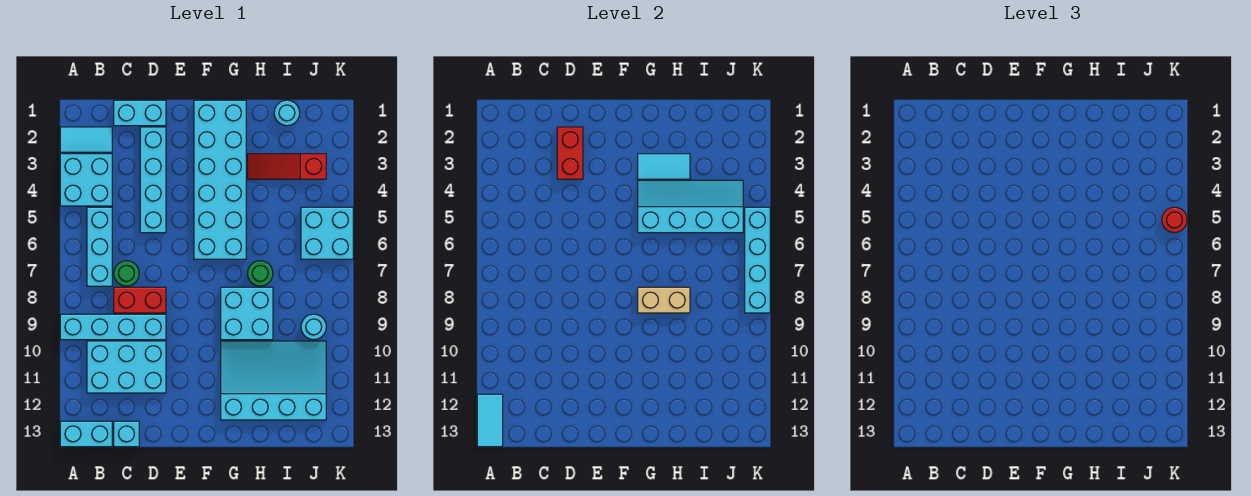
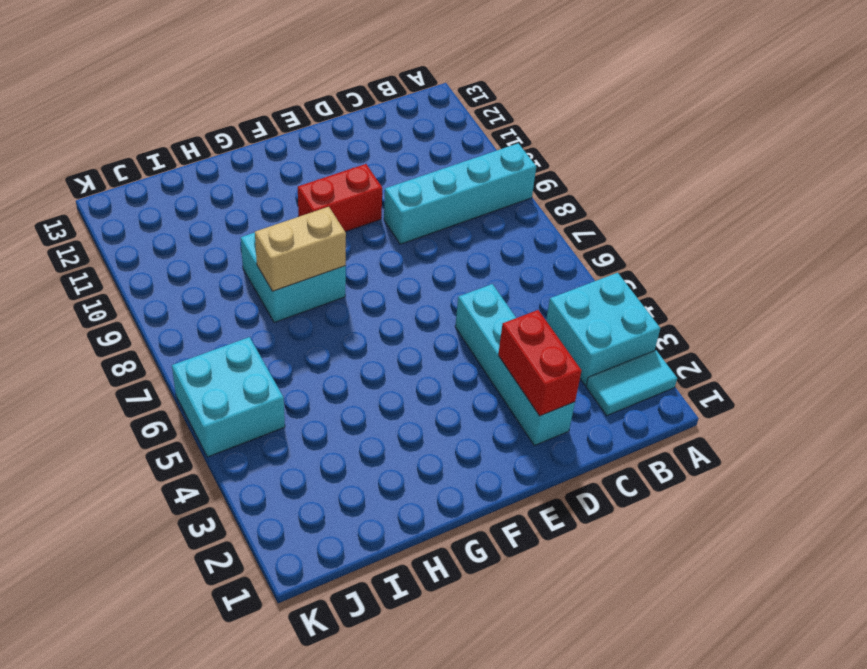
red 1x2 brick [298,164,382,232] -> red 1x2 brick moved to [114,287,166,313]
none -> cyan 1x2 brick [60,421,112,447]
none -> cyan 1x3 brick [87,207,112,286]
none -> cyan 2x3 brick [87,341,166,393]

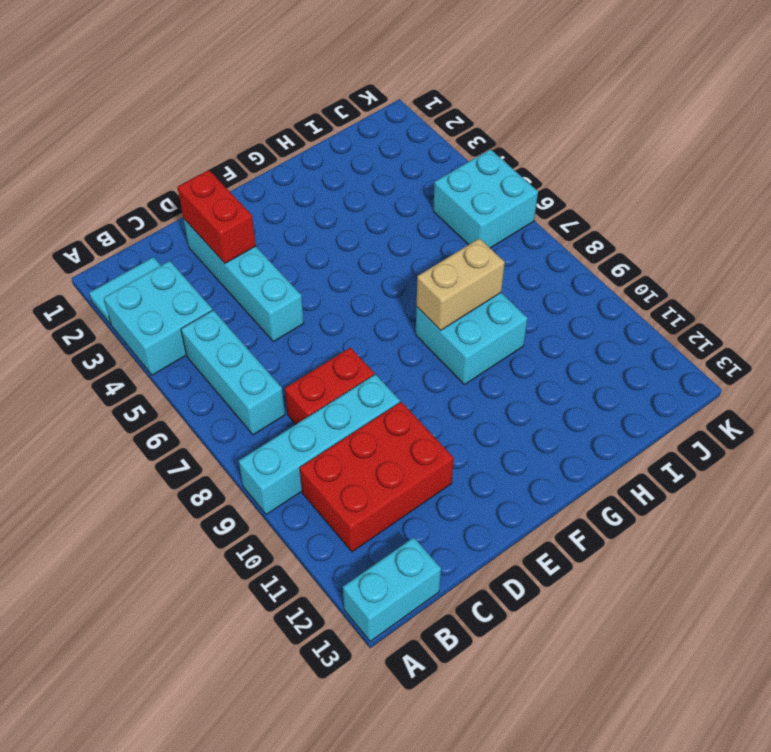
red 2x3 brick [300,402,454,552] -> cyan 2x3 brick [87,341,166,393]
none -> cyan 1x2 brick [114,100,166,126]
none -> green 1x1 round brick [114,261,139,286]
none -> cyan 1x1 brick [114,421,139,447]

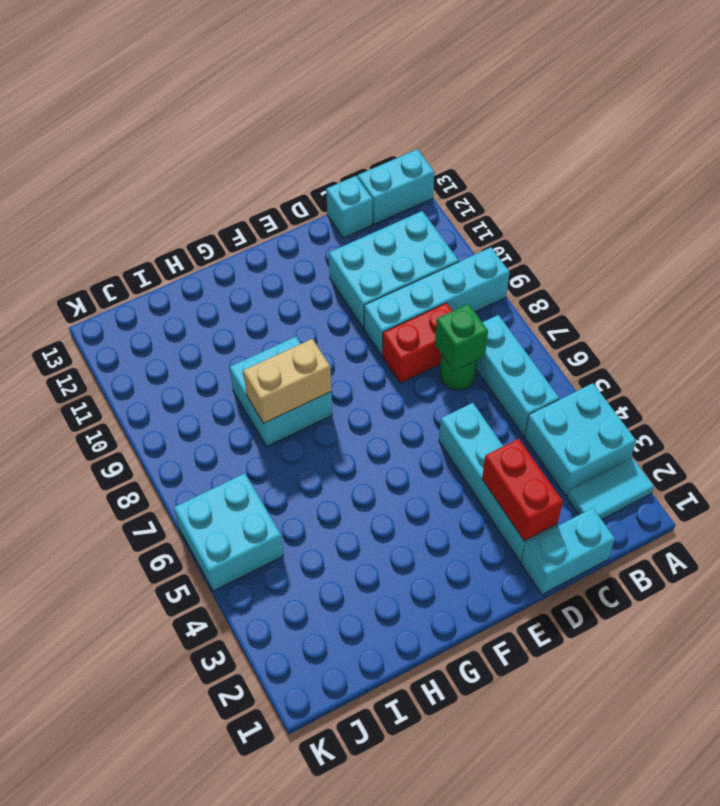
green 1x1 brick [435,304,488,371] -> none
none -> cyan 2x6 brick [194,100,246,259]
none -> cyan 3x4 slope [221,341,326,420]
none -> red 1x3 slope [247,154,326,179]

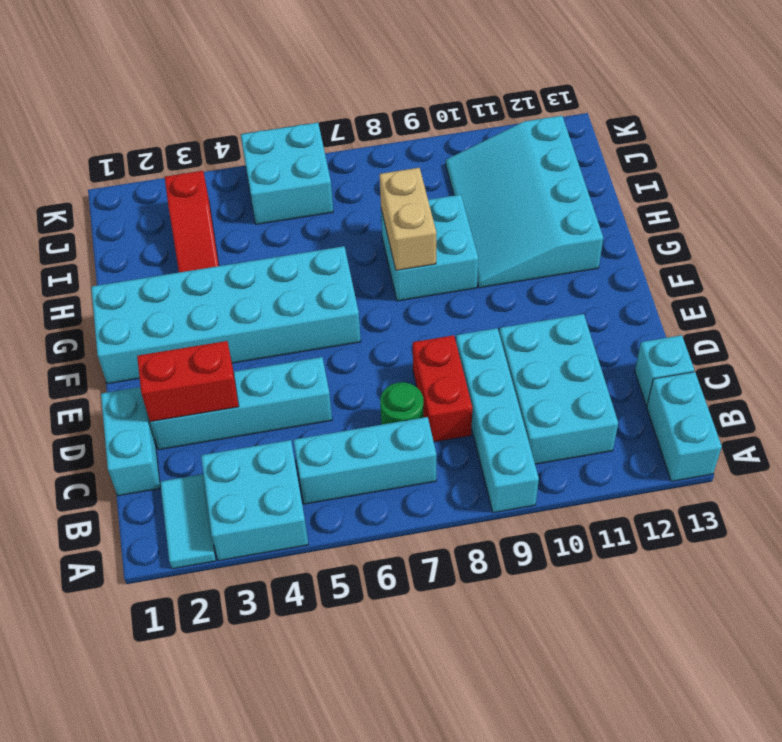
none -> green 1x1 round brick [248,261,273,286]
none -> cyan 1x1 round brick [274,100,300,126]
none -> cyan 1x1 round brick [301,314,326,340]

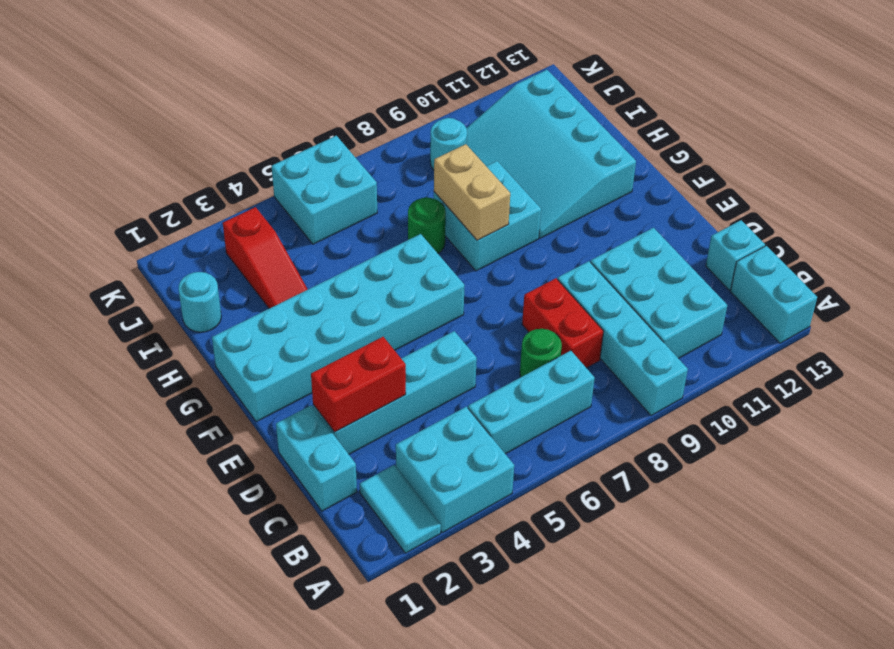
none -> cyan 1x2 tile [477,394,503,447]
none -> cyan 1x2 tile [638,154,690,179]
none -> cyan 2x4 slope [638,180,743,233]

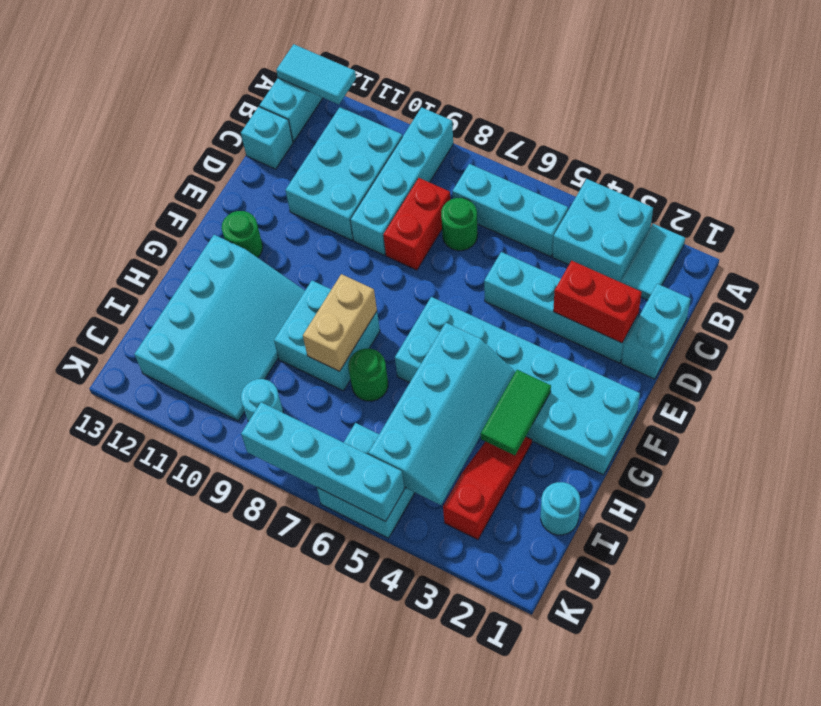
green 1x1 round brick [222,211,263,258] -> none
green 1x2 tile [481,370,551,455] -> cyan 1x2 tile [638,154,690,179]
none -> red 1x1 round brick [1162,207,1187,233]

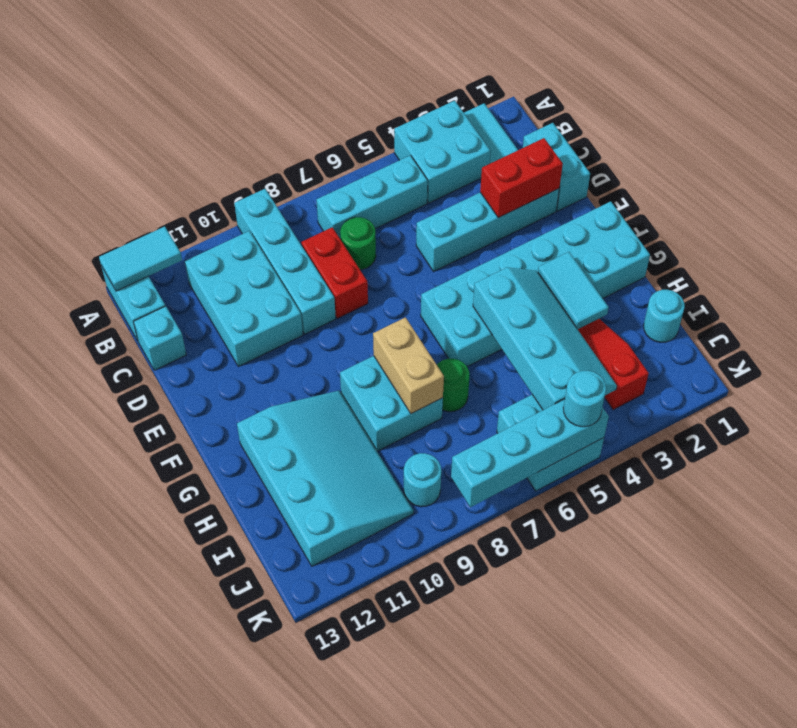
cyan 1x1 round brick [563,371,606,427] -> red 1x1 round brick [1162,207,1187,233]

